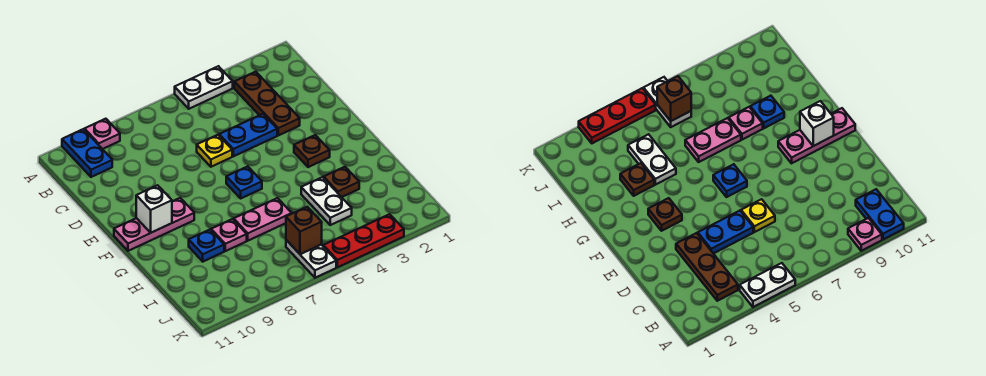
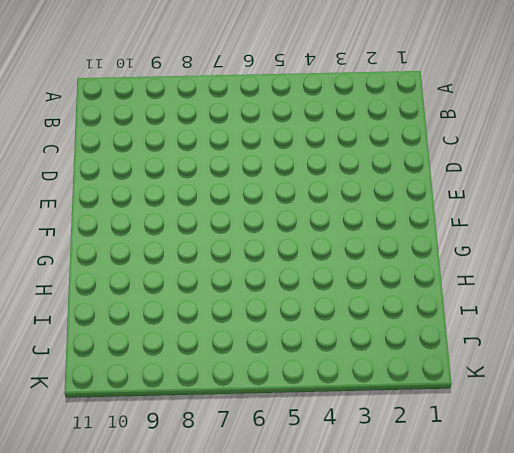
none -> white 1x2 plate [175,66,233,109]
none -> pink 1x1 plate [85,119,120,149]
none -> blue 1x2 plate [62,129,112,177]

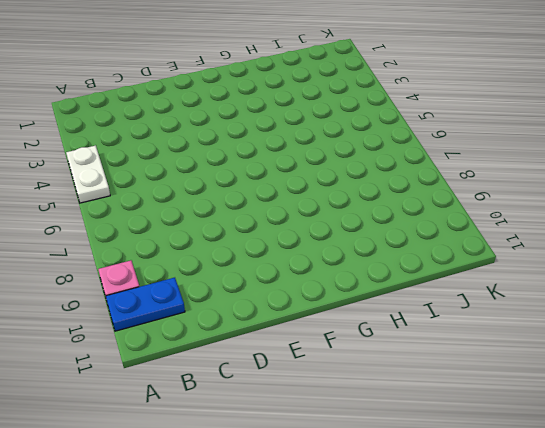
none -> brown 1x3 plate [234,72,300,135]
none -> blue 1x2 plate [219,114,277,156]
none -> yellow 1x1 plate [197,135,232,167]

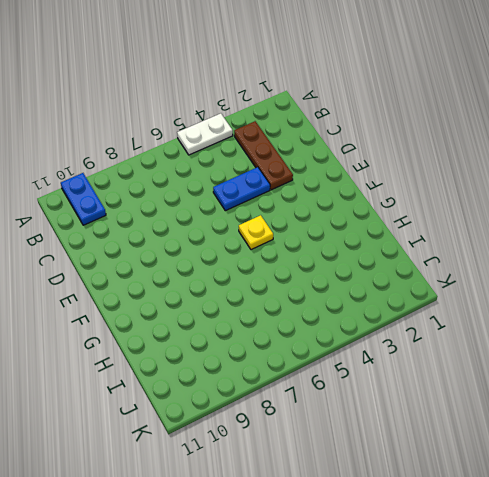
yellow 1x1 plate [239,215,273,250] -> yellow 1x1 plate moved to [197,135,232,167]
none -> pink 1x1 plate [85,119,120,149]
none -> brown 1x1 plate [294,135,330,167]
none -> blue 1x1 plate [226,166,262,198]

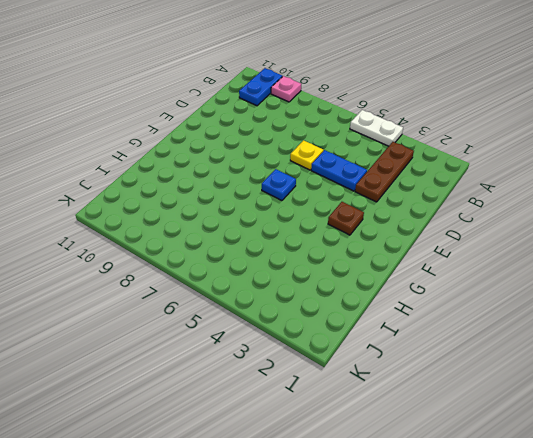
none -> pink 1x3 plate [114,198,194,251]
none -> brown 1x1 plate [324,167,359,197]
none -> white 1x2 plate [301,177,352,225]

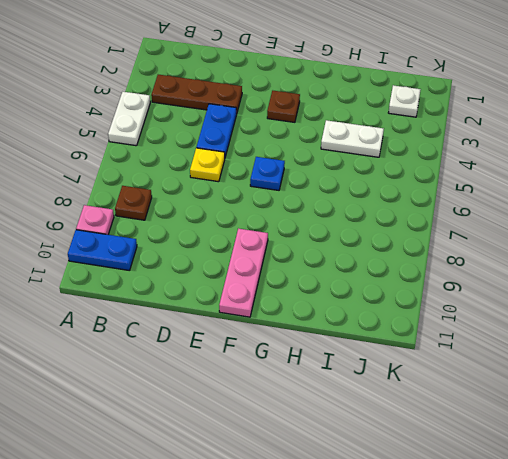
brown 1x1 plate [115,186,152,220] -> brown 1x1 plate moved to [324,167,359,197]
white 1x1 plate [388,85,421,117] -> none
none -> pink 1x2 plate [234,198,292,241]
none -> pink 1x1 plate [211,219,247,251]
none -> blue 1x1 plate [189,230,224,262]

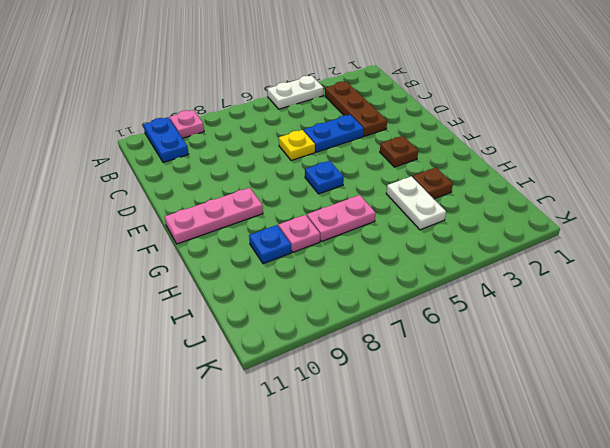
none -> white 1x2 plate [286,240,336,278]
none -> red 1x3 plate [323,214,404,267]
none -> white 1x1 brick [136,185,172,233]

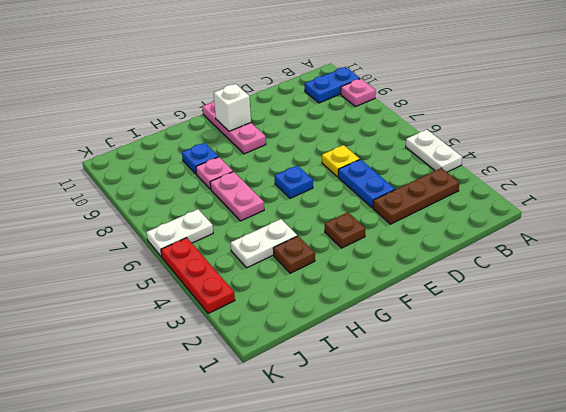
none -> brown 1x1 brick [286,207,322,254]

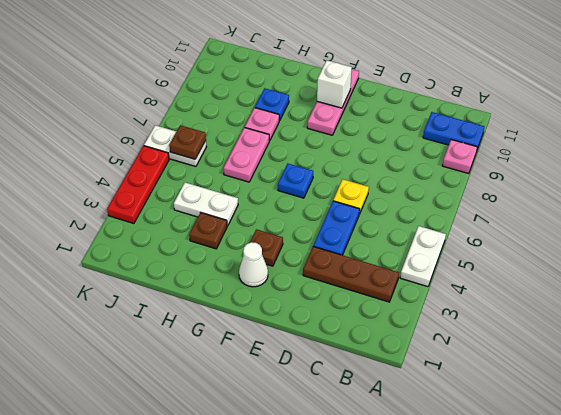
white 1x1 cone [239,242,268,287] -> none
brown 1x1 plate [169,125,206,159] -> brown 1x1 brick [286,207,322,254]

